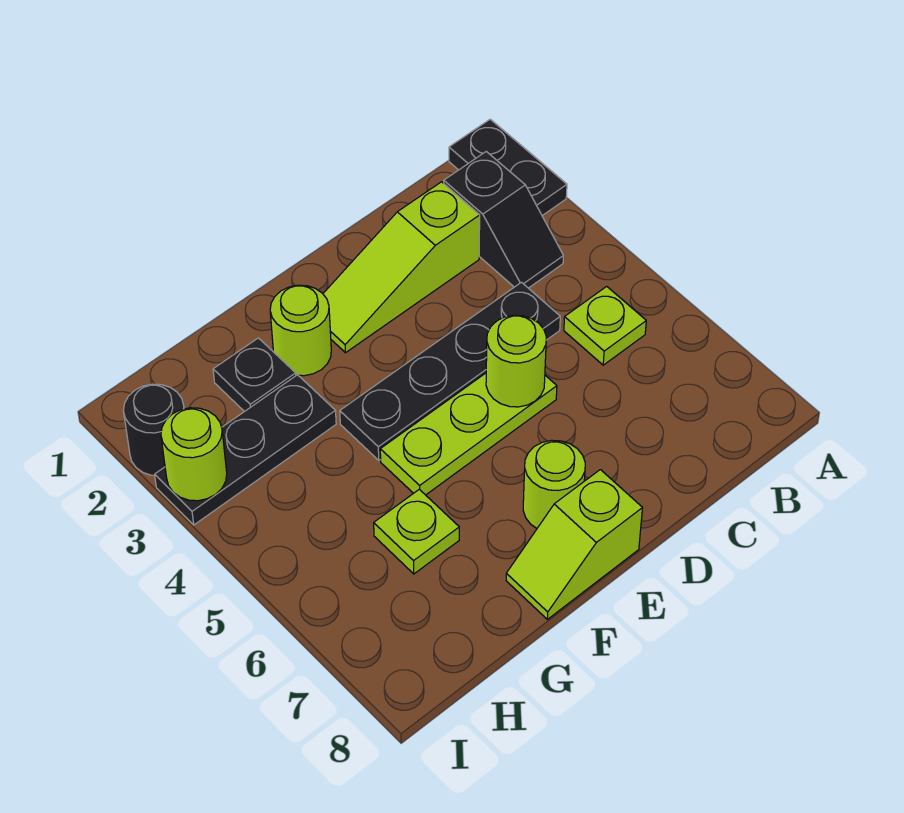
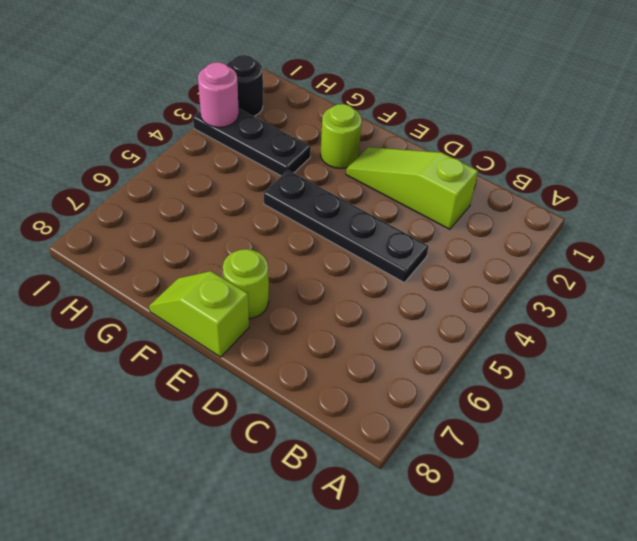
pink 1x1 round brick [198,62,239,127] -> lime 1x1 round brick [161,408,227,501]
none -> black 1x2 plate [449,119,567,216]
none -> black 1x2 slope [444,152,563,288]
none -> lime 1x1 plate [564,286,646,365]

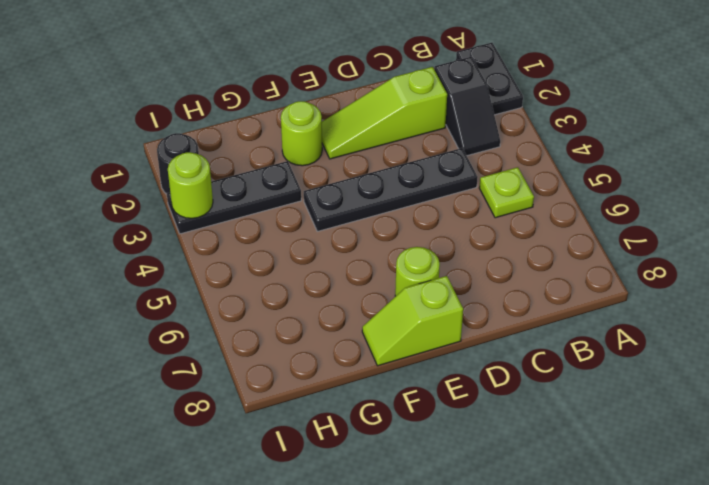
none -> lime 1x3 plate [380,373,557,495]
none -> black 1x1 plate [213,338,296,412]
none -> lime 1x1 plate [374,489,459,574]

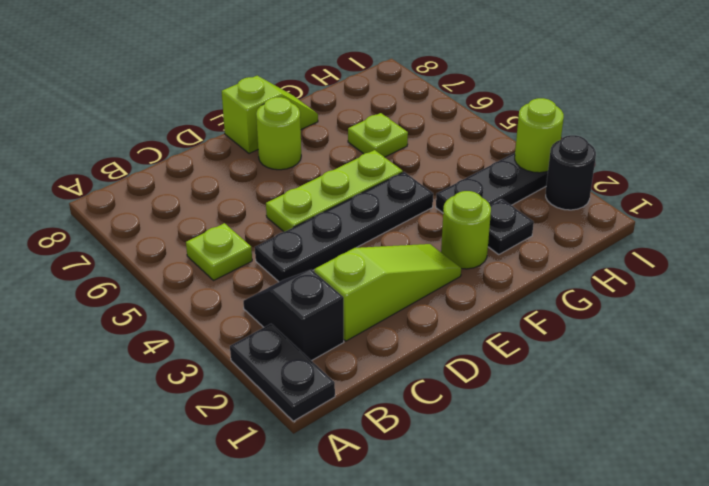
none -> lime 1x1 round brick [486,315,546,407]

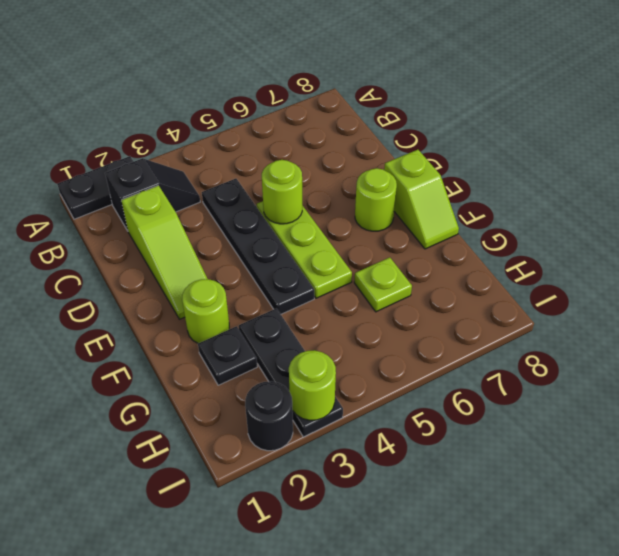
none -> lime 1x1 plate [564,286,646,365]

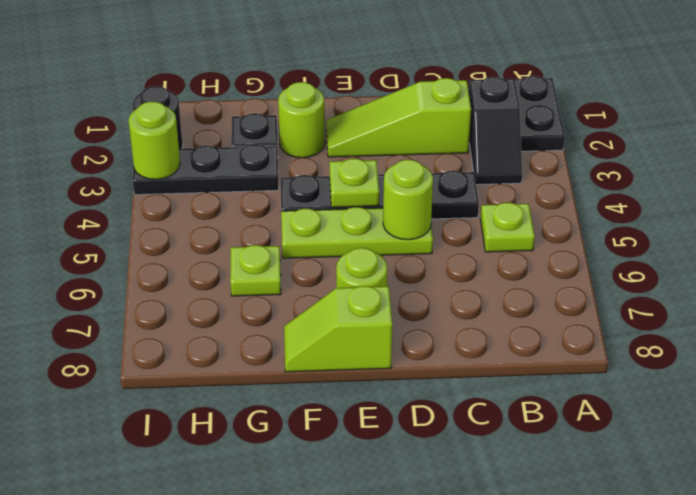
lime 1x1 plate [329,159,379,207] -> none

